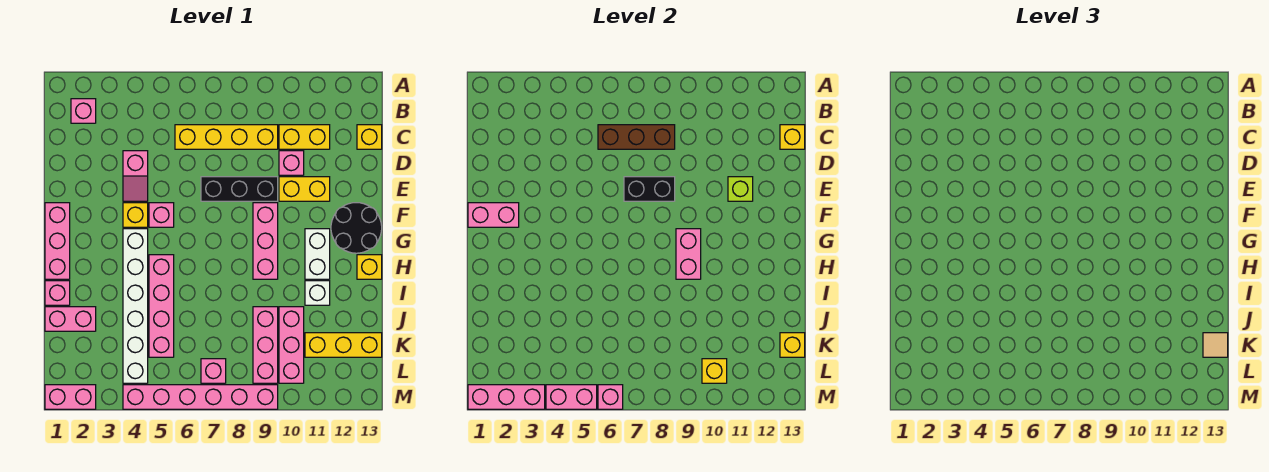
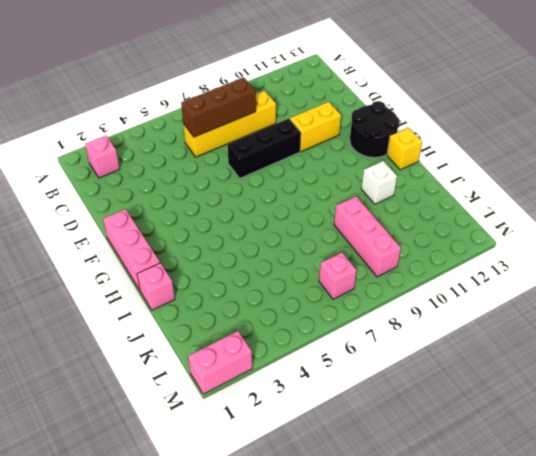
none -> yellow 1x2 brick [279,125,330,149]
none -> yellow 1x1 brick [357,125,382,149]
none -> pink 1x2 slope [123,151,148,201]
none -> pink 1x1 brick [279,151,304,175]

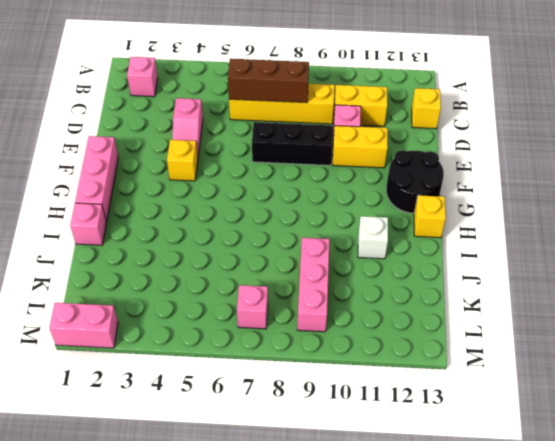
none -> pink 1x1 brick [149,203,174,227]
none -> pink 1x3 brick [253,203,278,279]
none -> white 1x6 brick [123,229,148,383]
none -> white 1x2 brick [305,229,330,279]

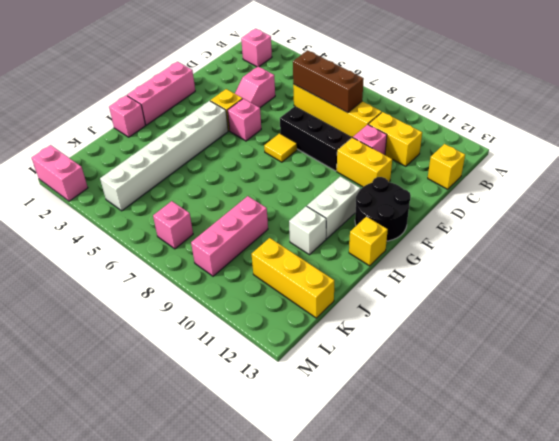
yellow 1x1 tile [264,133,297,162] -> none
none -> pink 1x3 brick [253,203,278,279]
none -> pink 1x4 brick [149,255,174,357]
none -> pink 1x2 brick [45,307,96,331]
none -> pink 1x3 brick [279,307,304,383]

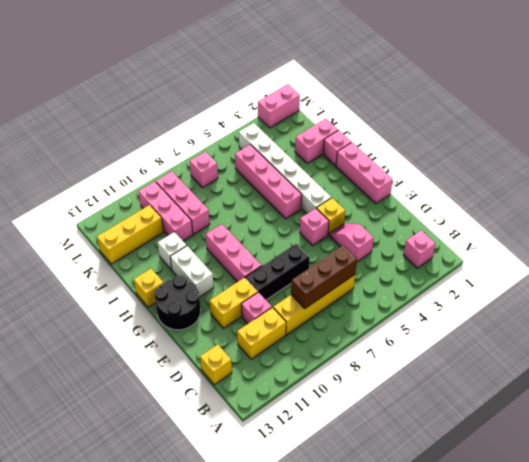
none -> pink 1x6 brick [123,385,278,409]
none -> yellow 1x1 brick [780,125,805,149]
none -> black 1x2 brick [624,177,675,201]
none -> lime 1x1 brick [728,177,753,201]

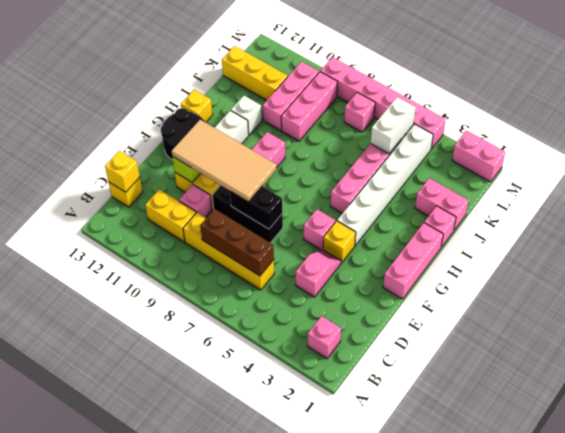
tan 2x4 tile [172,120,276,202] -> none
white 1x2 brick [371,97,416,154] -> none
none -> pink 1x2 brick [468,203,519,227]
none -> pink 1x2 brick [676,229,701,279]
none -> yellow 1x1 brick [780,333,805,357]
none -> yellow 1x1 brick [702,359,727,383]

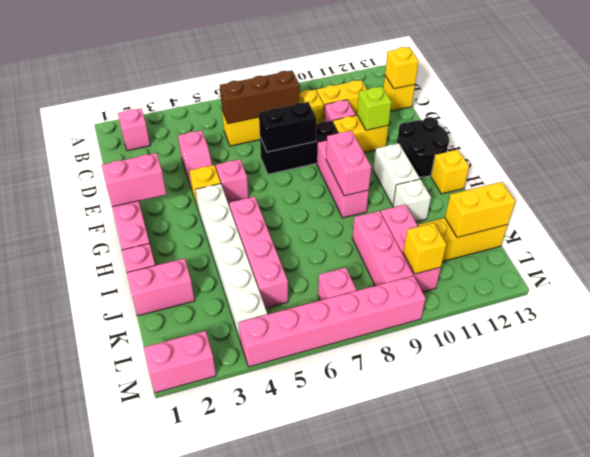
yellow 1x2 brick [445,182,515,237] -> yellow 1x1 brick [780,333,805,357]
none -> pink 1x3 brick [468,385,545,409]
none -> pink 1x2 brick [546,385,597,409]
none -> pink 1x1 brick [598,385,623,409]
none -> tan 1x1 tile [1203,333,1228,357]

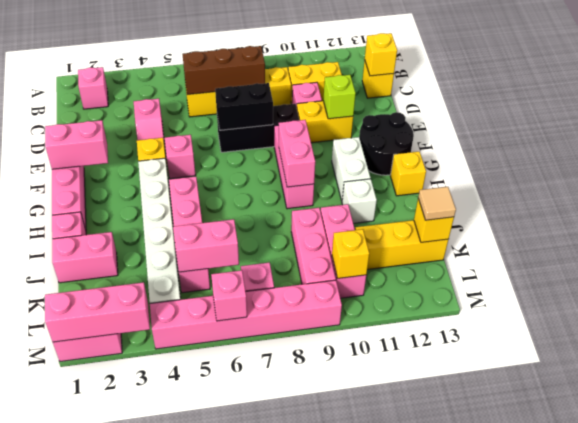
pink 1x2 brick [173,219,239,272] -> pink 1x2 brick moved to [546,385,597,409]

